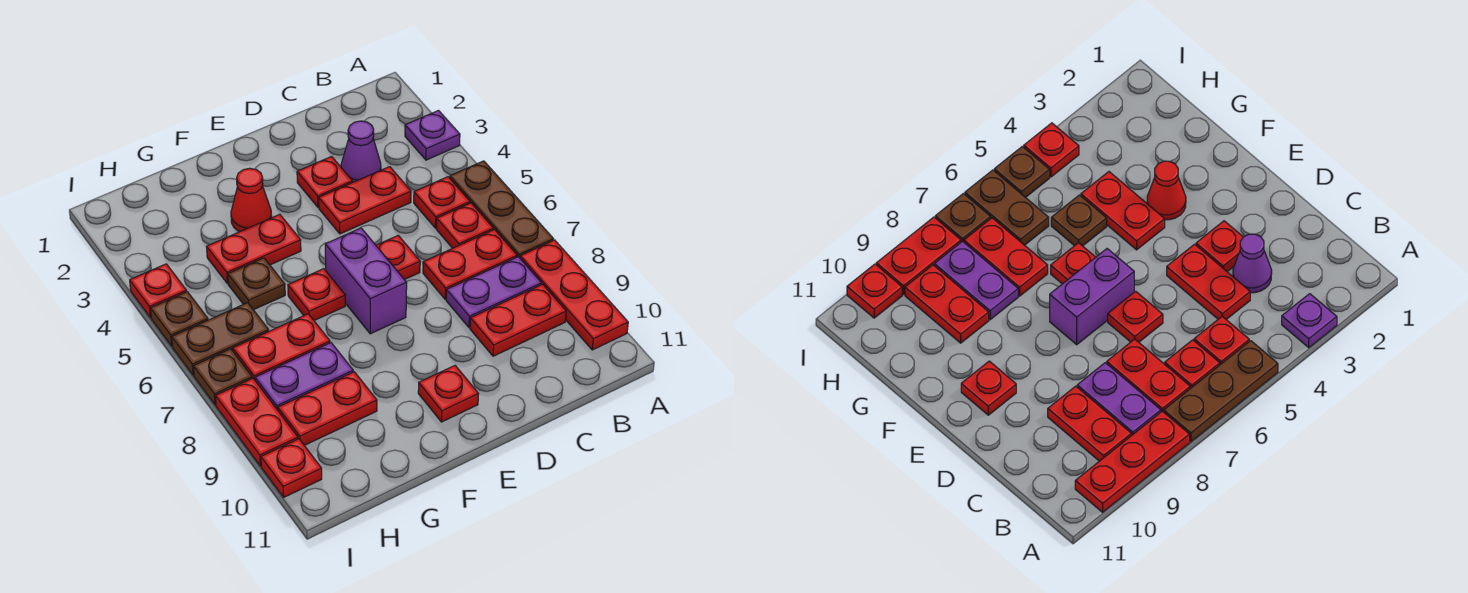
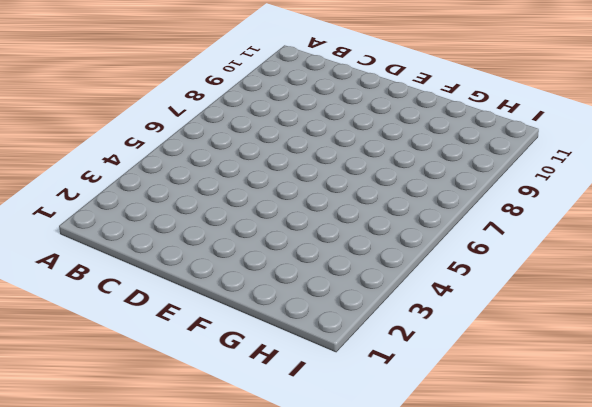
none -> purple 1x1 plate [405,111,460,160]
none -> brown 1x3 plate [450,161,553,258]
none -> red 1x3 plate [520,240,628,350]

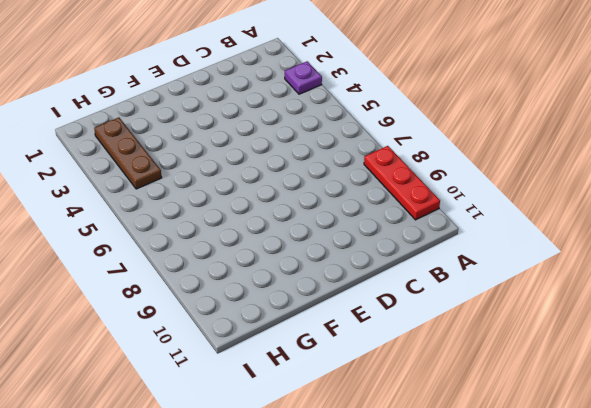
brown 1x3 plate [94,118,162,189] -> brown 1x3 plate moved to [450,161,553,258]
none -> red 1x1 plate [414,177,470,228]
none -> red 1x1 plate [436,203,493,248]
none -> red 1x2 plate [423,230,517,299]

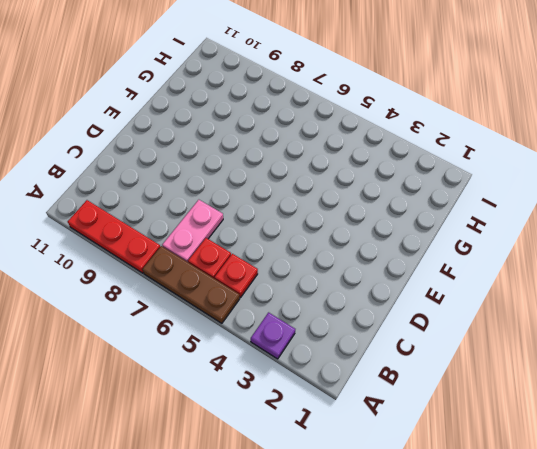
pink 1x2 plate [162,200,223,262] -> red 1x2 plate [423,230,517,299]
none -> purple 1x2 plate [446,257,542,327]
none -> red 1x2 plate [470,284,566,356]
none -> purple 1x1 cone [341,121,381,183]

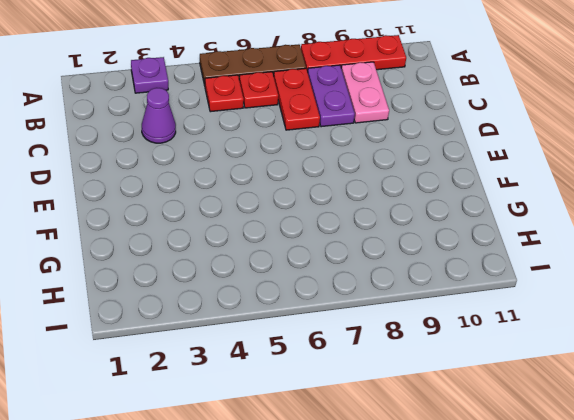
pink 1x2 plate [341,62,389,123] -> red 1x2 plate [470,284,566,356]
none -> red 1x2 plate [319,167,411,234]
none -> red 1x1 plate [297,157,352,207]
none -> red 1x1 plate [376,236,420,280]

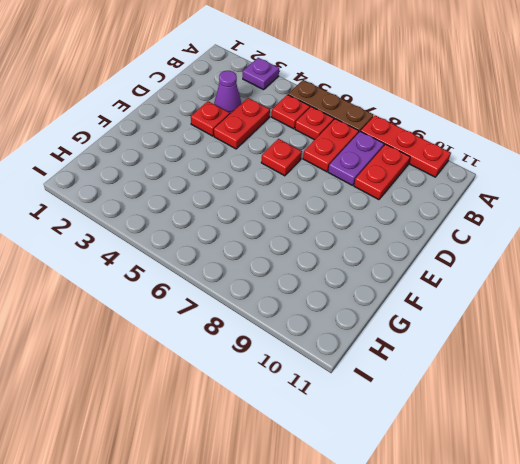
none -> purple 1x2 brick [325,228,407,334]
none -> red 1x1 plate [418,366,478,422]
none -> red 1x1 cone [231,168,272,232]

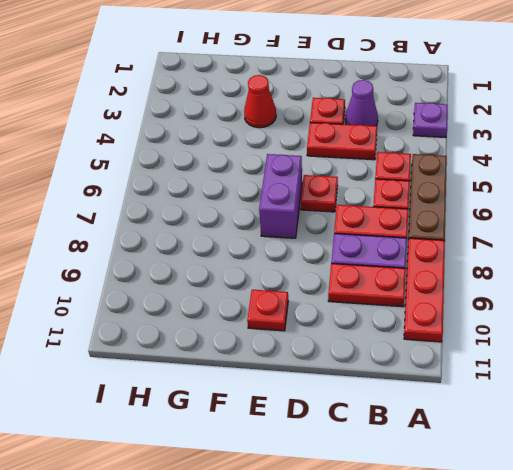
none -> red 1x2 plate [207,214,301,284]
none -> red 1x1 plate [288,269,345,321]
none -> brown 1x1 plate [228,258,285,310]

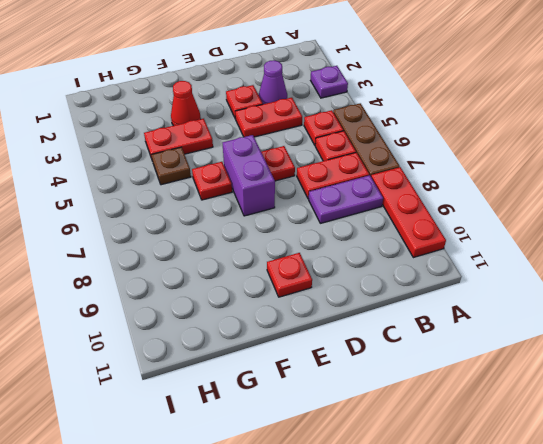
none -> red 1x2 plate [470,284,566,356]
none -> red 1x2 plate [233,314,330,380]
none -> purple 1x2 plate [255,343,353,410]

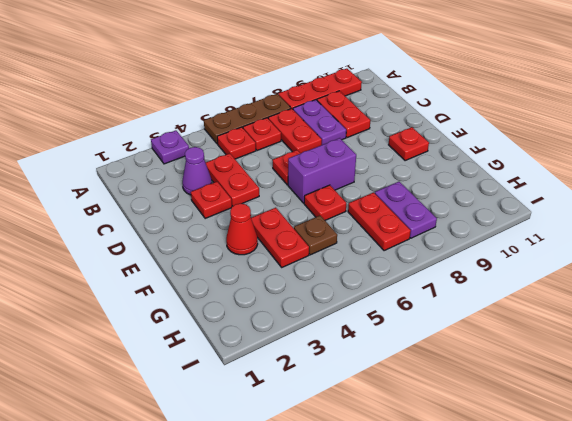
none -> red 1x2 plate [278,372,377,445]
none -> brown 1x2 plate [172,303,269,375]
none -> red 1x1 plate [130,264,187,318]

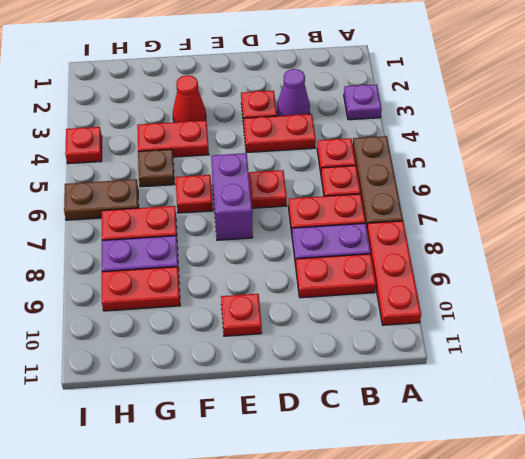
none -> brown 1x1 plate [150,292,208,346]
none -> brown 1x1 plate [193,349,252,405]
none -> red 1x2 plate [216,378,298,466]

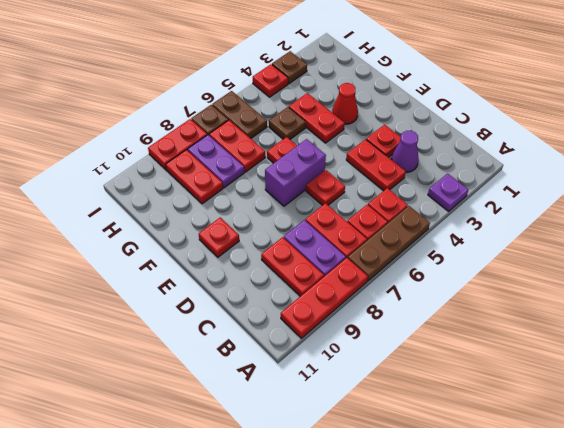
brown 1x1 plate [272,51,307,84] -> brown 1x1 plate moved to [150,292,208,346]
none -> red 1x1 plate [261,439,322,497]

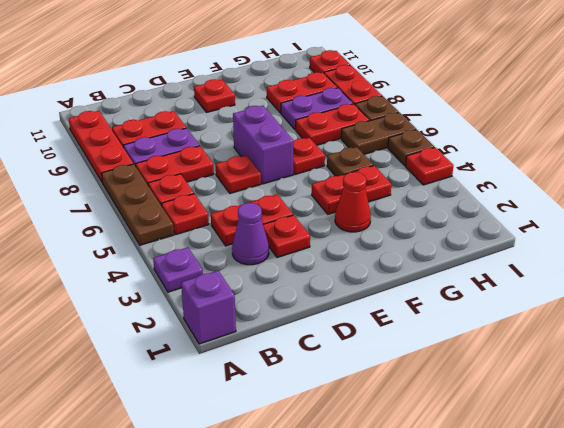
purple 1x1 brick [181,271,236,344] -> none

